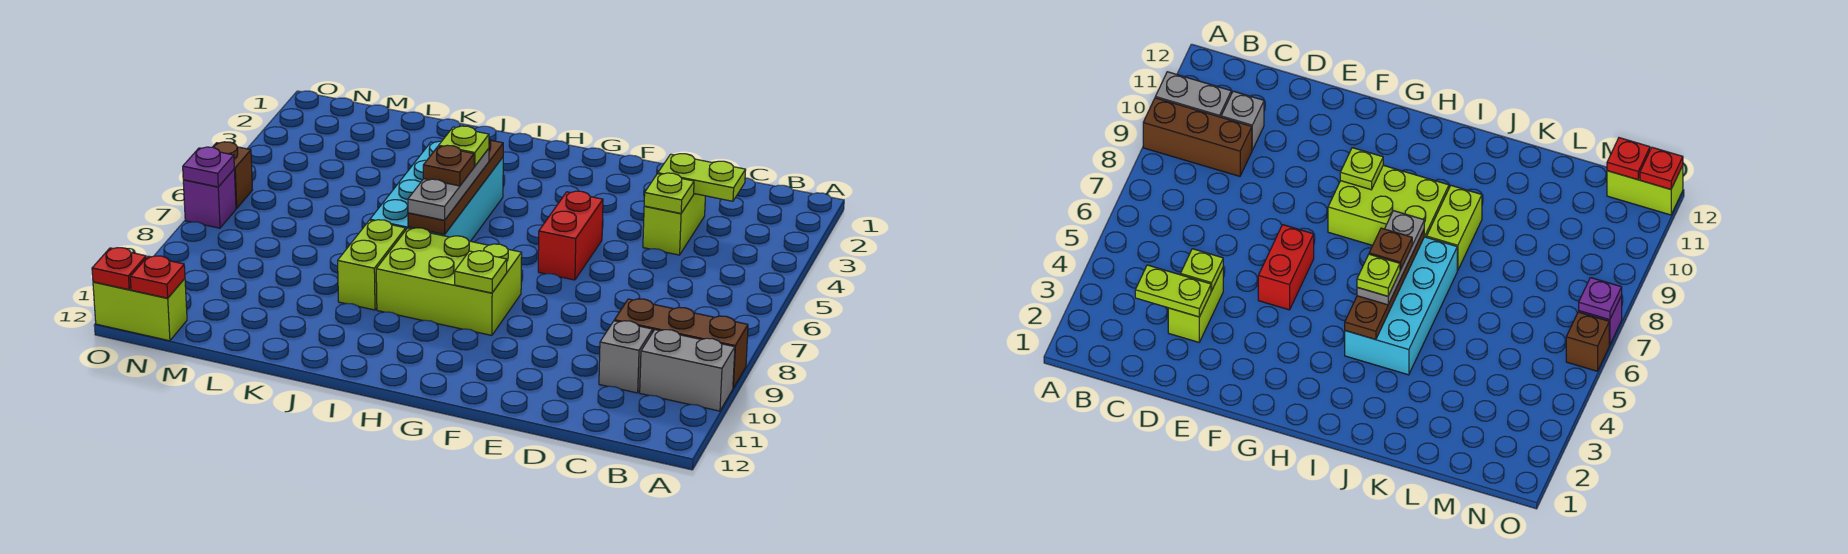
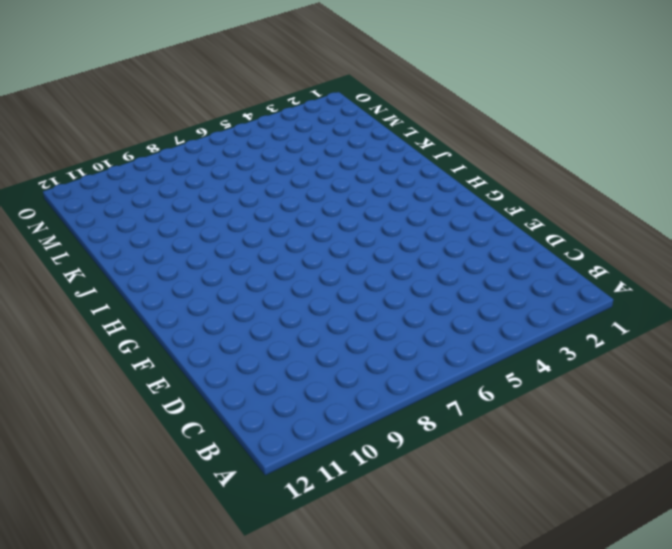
none -> brown 1x3 brick [614,299,748,388]
none -> grey 1x2 brick [640,330,735,411]
none -> grey 1x1 brick [599,321,653,393]

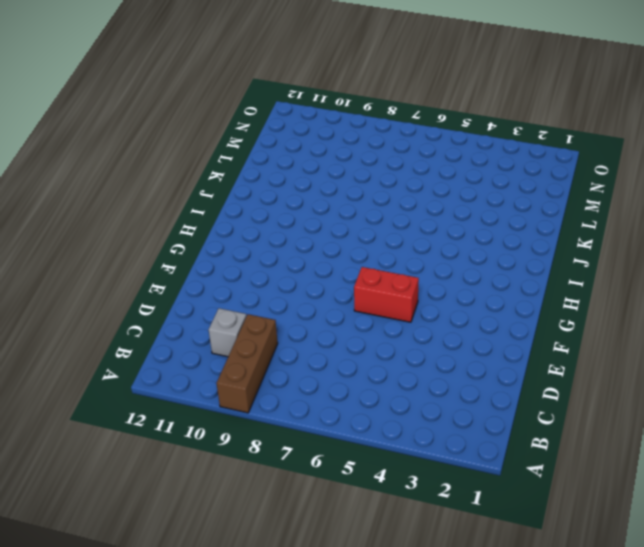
none -> grey 1x2 brick [640,330,735,411]
none -> lime 1x2 brick [643,194,705,255]
none -> lime 2x3 brick [376,228,522,335]

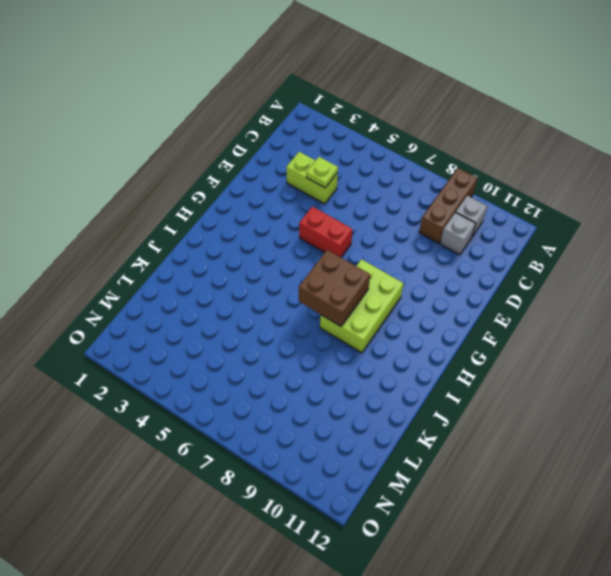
grey 1x1 brick [456,195,487,237] -> grey 1x2 brick [640,330,735,411]
brown 2x2 brick [299,250,370,326] -> brown 1x4 plate [408,139,503,234]
none -> cyan 2x4 brick [370,141,503,241]
none -> lime 1x2 brick [338,220,406,310]
none -> lime 1x2 brick [93,279,187,341]

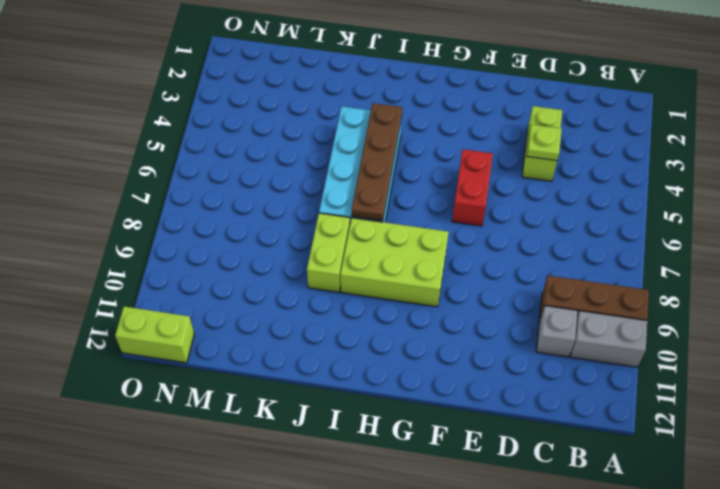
none -> brown 1x1 brick [213,142,252,208]
none -> purple 1x1 brick [183,169,236,228]
none -> lime 1x2 plate [658,154,746,201]

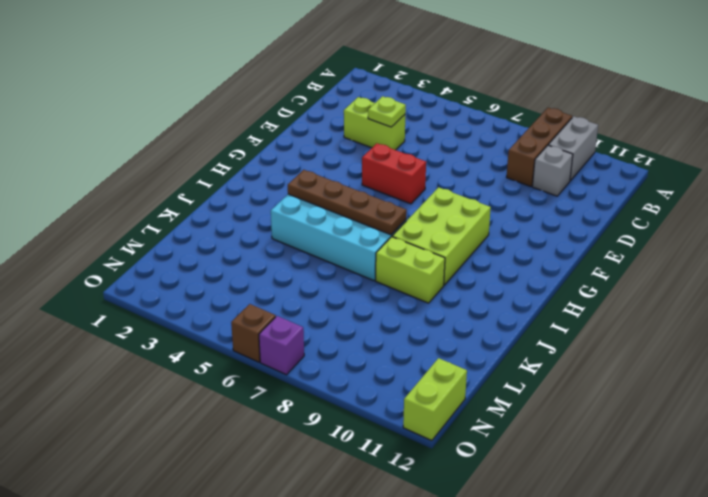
none -> lime 1x2 plate [658,154,746,201]
none -> lime 1x1 plate [455,251,507,293]
none -> red 1x1 plate [130,256,185,298]

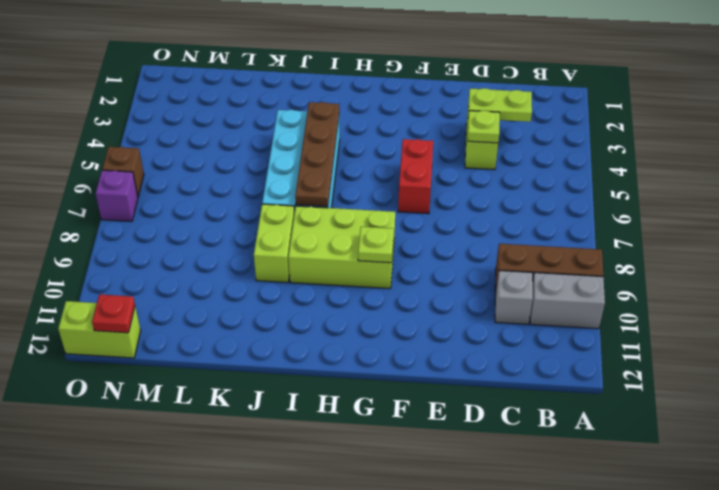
none -> purple 1x1 plate [183,147,234,187]
none -> red 1x1 plate [92,248,146,290]
none -> grey 1x3 plate [408,148,489,220]

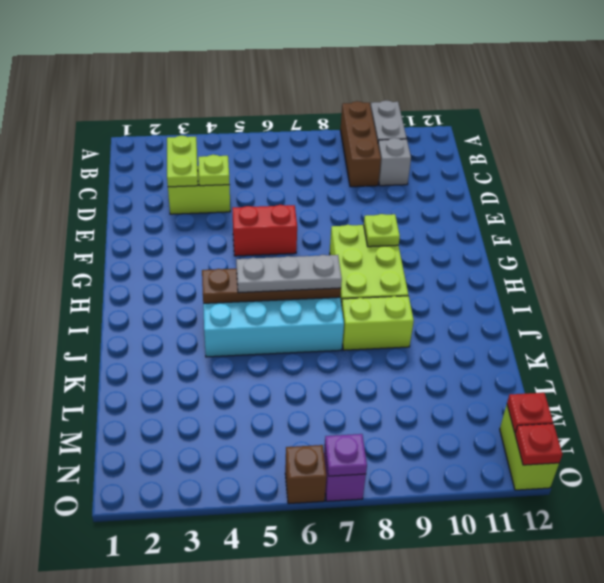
none -> lime 1x1 plate [439,126,489,166]
none -> brown 1x1 plate [423,145,474,186]

